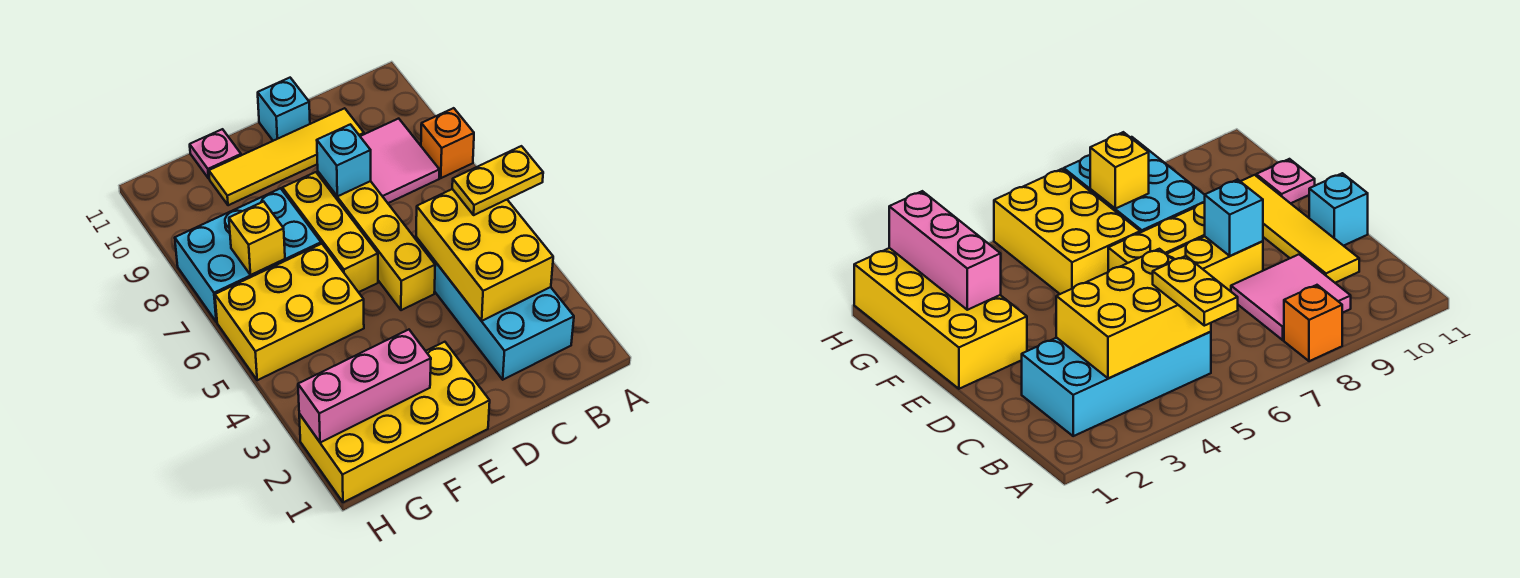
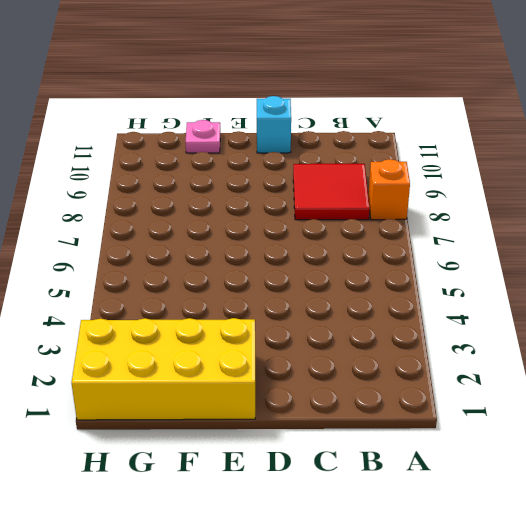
red 2x2 tile [293,164,370,220] -> pink 2x2 tile [360,119,439,203]
none -> cyan 2x4 brick [416,237,574,380]
none -> yellow 1x4 tile [209,108,364,205]
none -> yellow 1x4 brick [318,172,435,310]

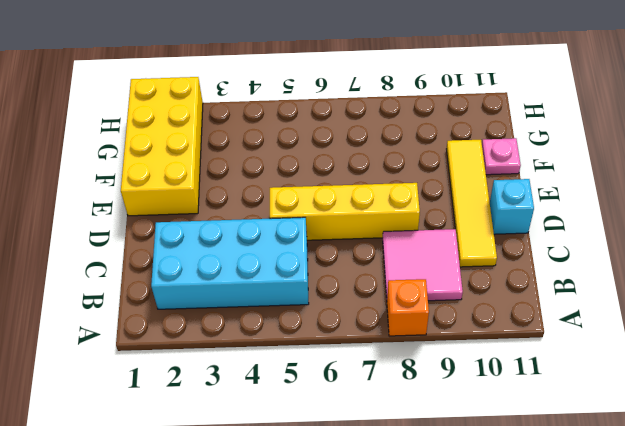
none -> yellow 1x3 brick [282,172,378,292]
none -> yellow 2x3 brick [215,244,364,380]
none -> cyan 2x3 brick [175,188,321,322]

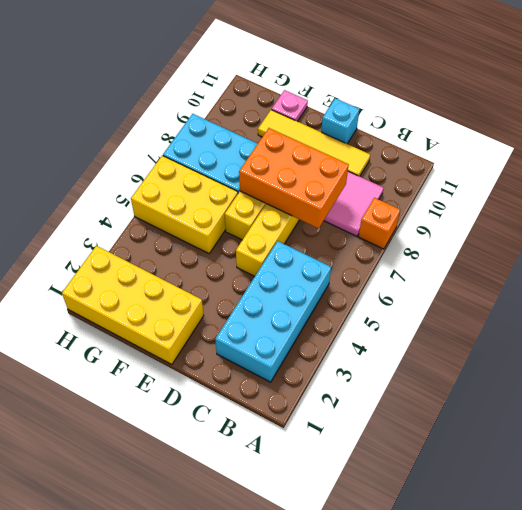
orange 2x3 brick [239,128,349,228] -> cyan 1x1 brick [317,124,371,196]
none -> yellow 2x3 brick [416,189,553,321]
none -> pink 1x3 brick [298,330,431,443]
none -> yellow 1x1 brick [229,202,285,275]

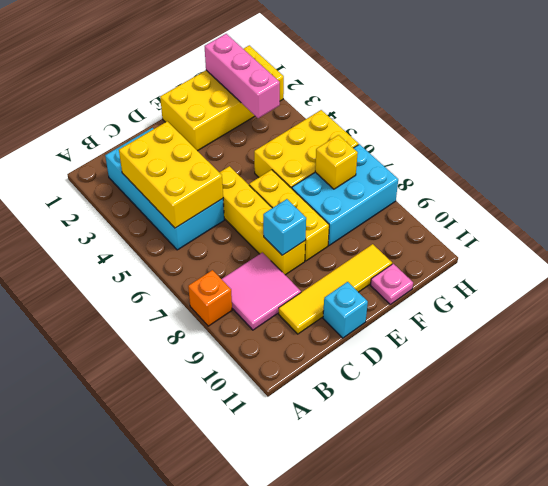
pink 1x3 brick [205,34,280,118] -> pink 1x3 brick turned to [298,330,431,443]
none -> yellow 1x2 plate [452,146,543,215]

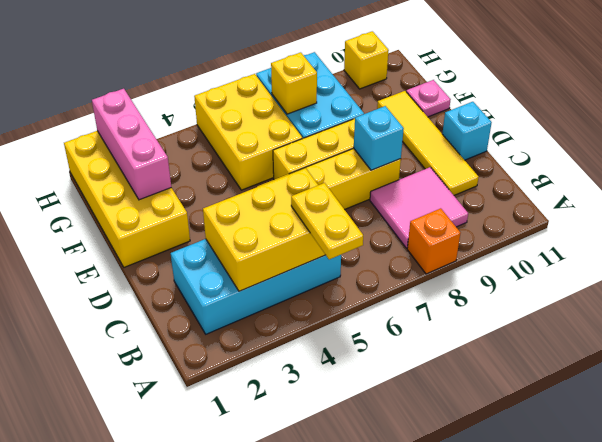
yellow 1x1 brick [344,31,389,89] -> none

